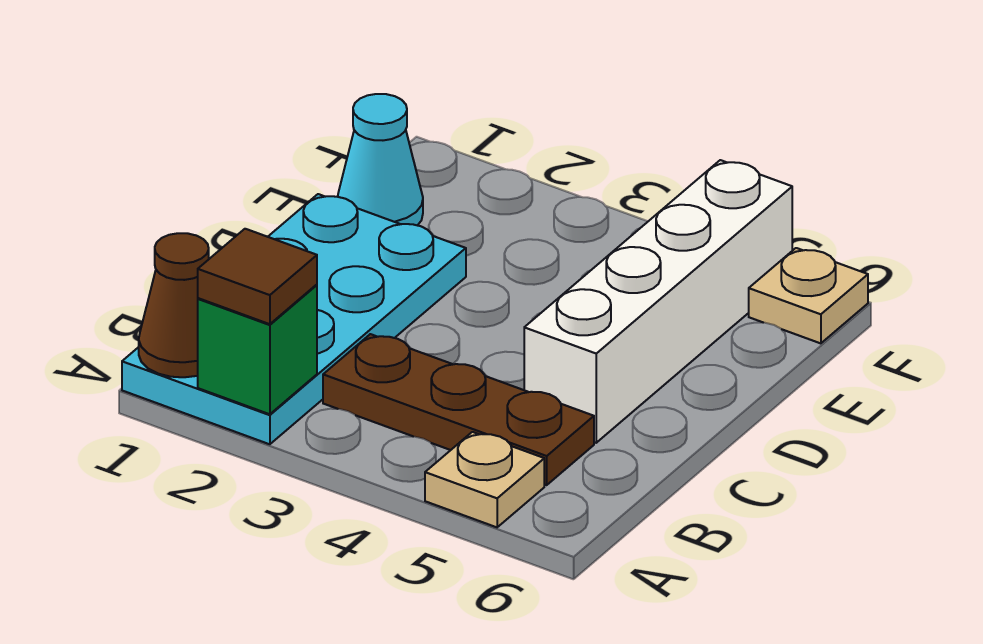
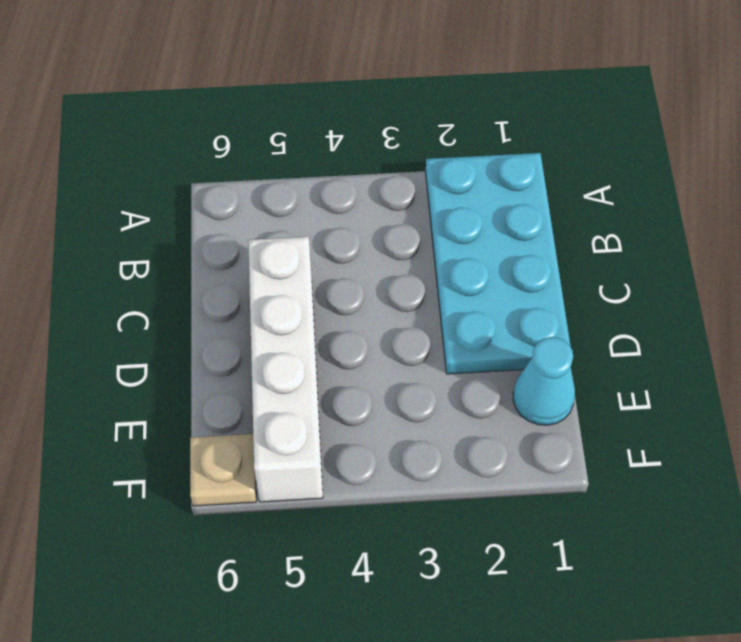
none -> tan 1x1 plate [425,432,544,527]
none -> brown 1x3 plate [323,334,594,485]

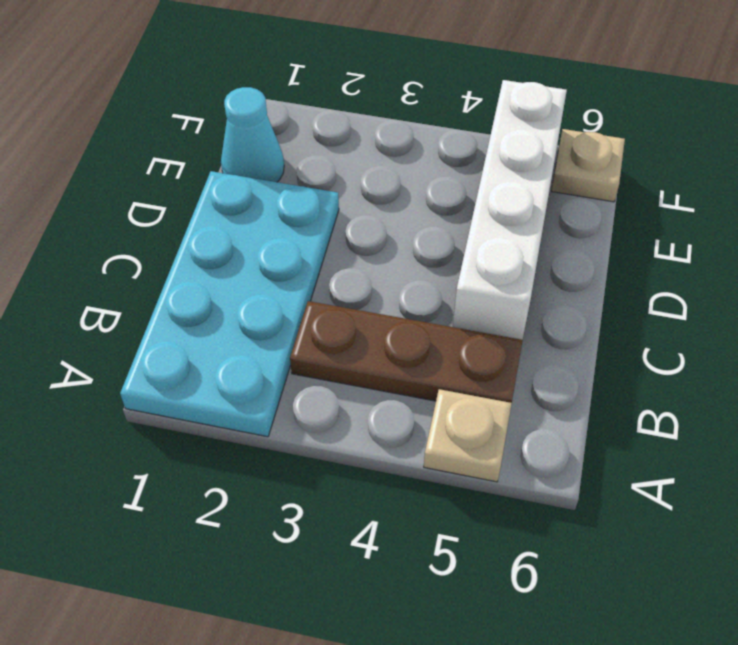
none -> brown 1x1 cone [139,233,209,377]
none -> green 1x1 brick [198,285,317,414]

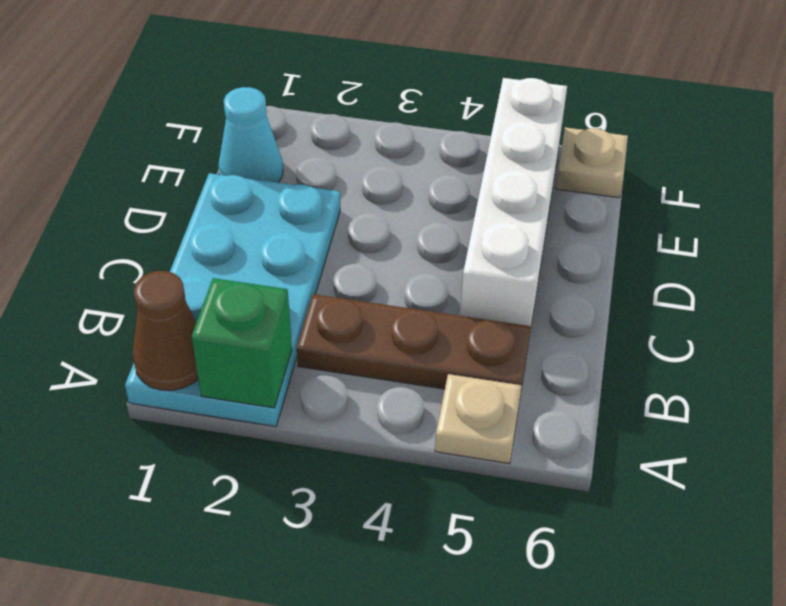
none -> brown 1x1 tile [198,229,317,324]

